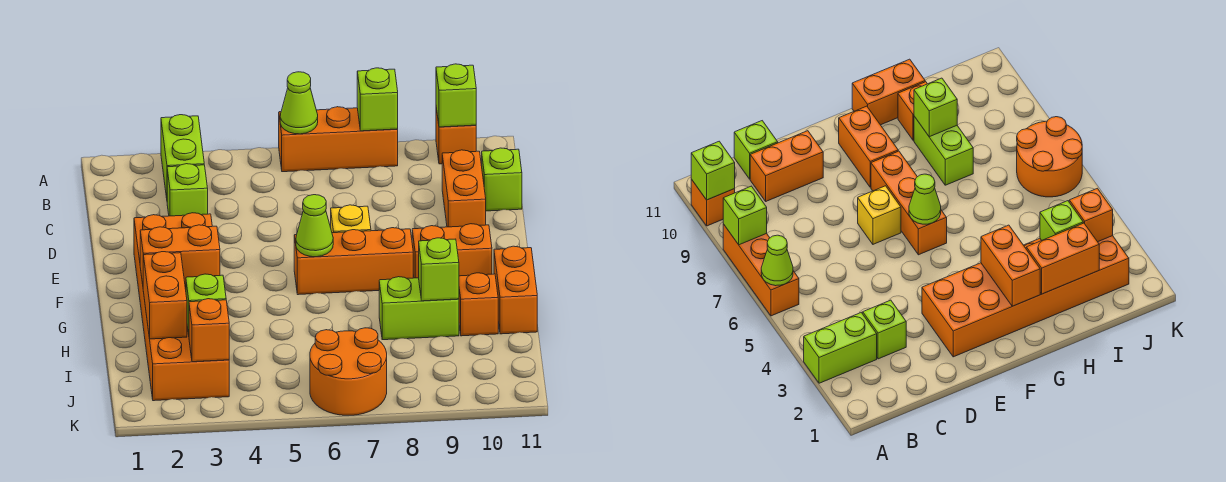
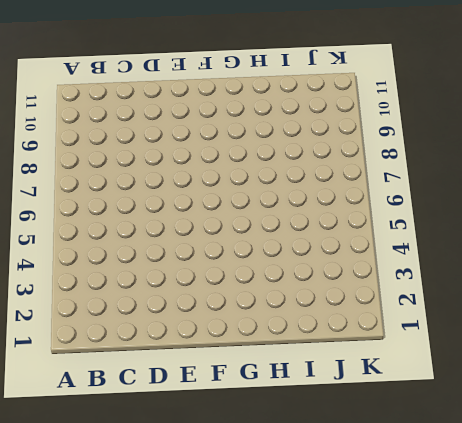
none -> lime 1x2 brick [161,115,204,198]
none -> orange 1x3 brick [279,107,398,172]
none -> orange 1x1 brick [436,108,476,164]

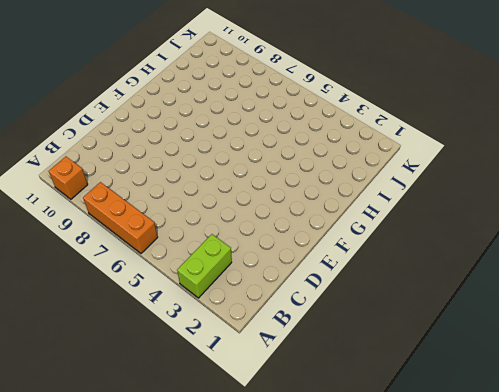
none -> lime 1x1 brick [167,164,208,216]
none -> orange 1x2 brick [442,150,486,227]
none -> lime 1x1 brick [482,148,522,211]

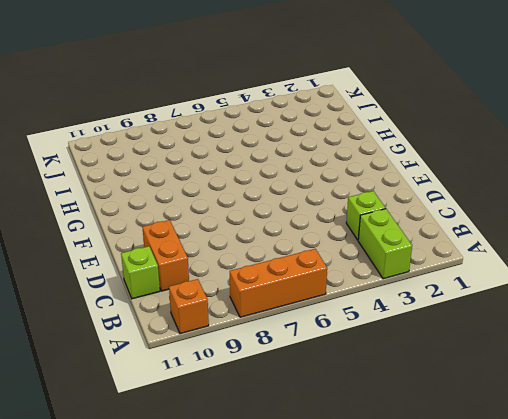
none -> orange 2x6 brick [134,213,229,401]
none -> yellow 1x1 brick [331,205,371,233]
none -> orange 1x3 brick [294,228,413,295]

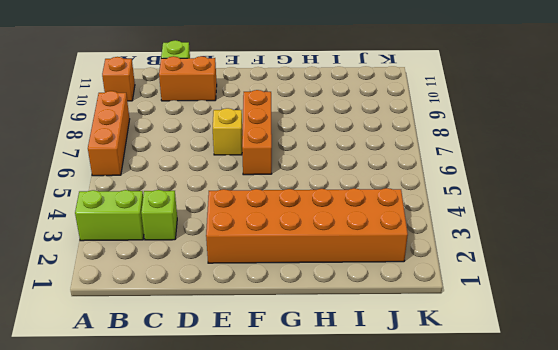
none -> orange 1x2 brick [412,224,492,278]
none -> orange 1x2 brick [494,246,537,334]
none -> lime 1x2 brick [379,277,459,340]

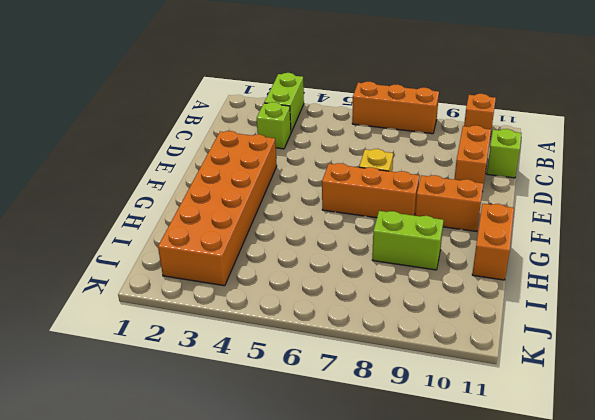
none -> orange 1x1 brick [459,273,498,336]
none -> orange 2x2 round brick [310,328,387,415]
none -> lime 1x1 cone [280,72,318,134]

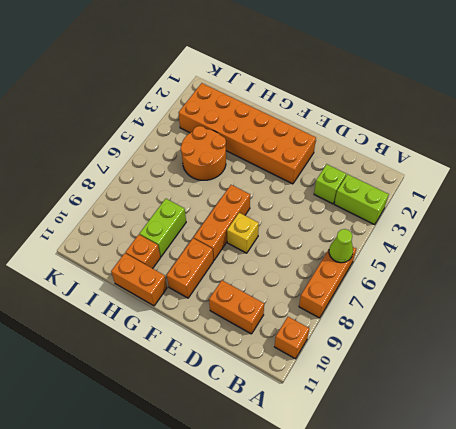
orange 2x2 round brick [181,126,226,180] -> orange 2x2 round brick moved to [310,328,387,415]
none -> lime 1x1 brick [482,148,522,211]
none -> lime 1x1 brick [357,68,398,131]
none -> lime 1x1 brick [436,64,476,127]

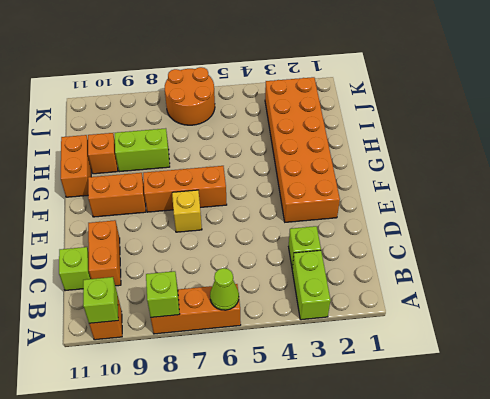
none -> lime 1x1 cone [296,195,333,257]
none -> orange 1x2 brick [140,225,220,288]
none -> orange 1x2 brick [143,252,187,339]

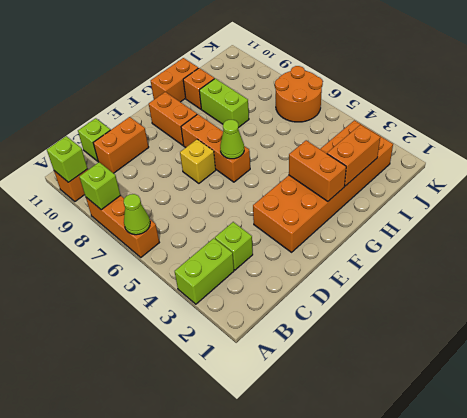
none -> lime 1x1 brick [419,238,459,301]
none -> lime 1x1 brick [186,274,226,335]
none -> orange 1x1 brick [189,299,229,362]

